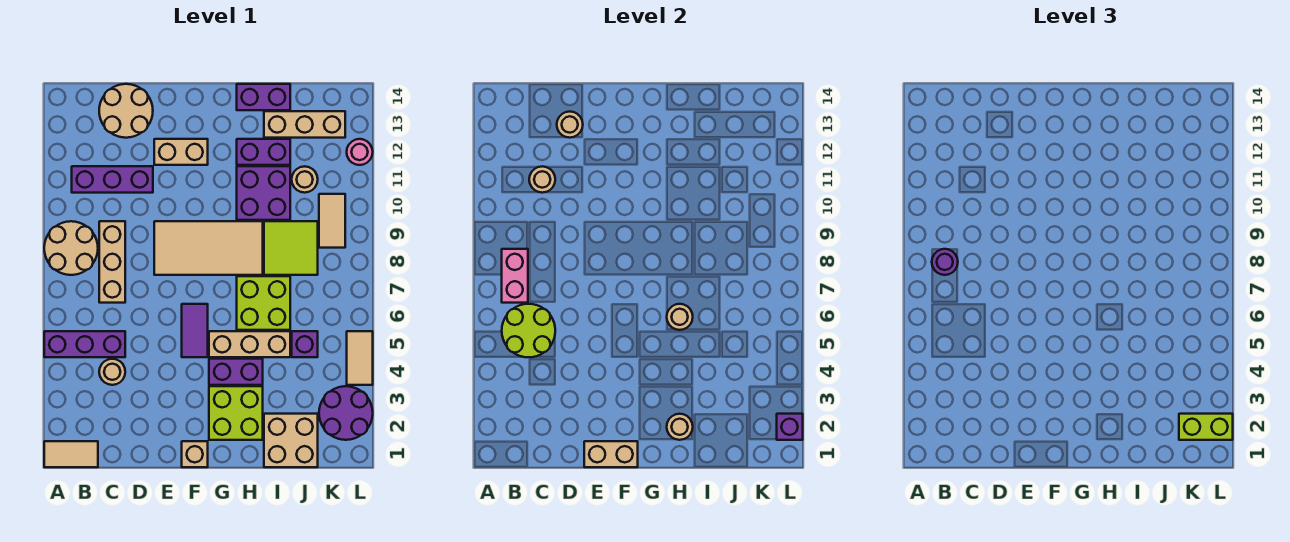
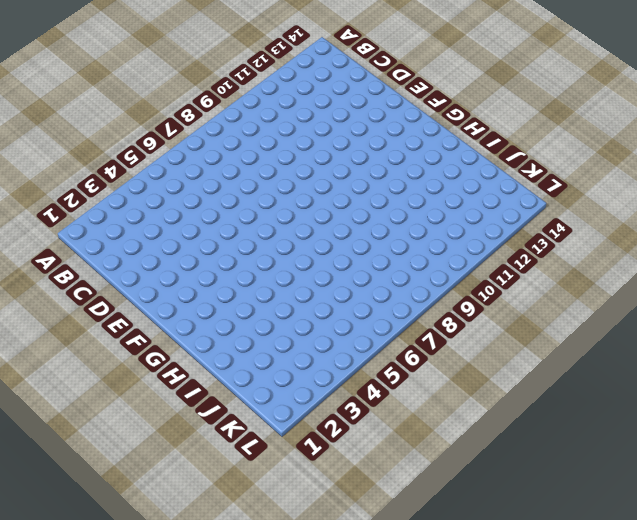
none -> tan 1x2 tile [44,441,98,467]
none -> purple 1x3 brick [44,331,125,357]
none -> tan 2x2 round brick [44,221,98,275]
none -> purple 1x3 brick [72,166,153,193]

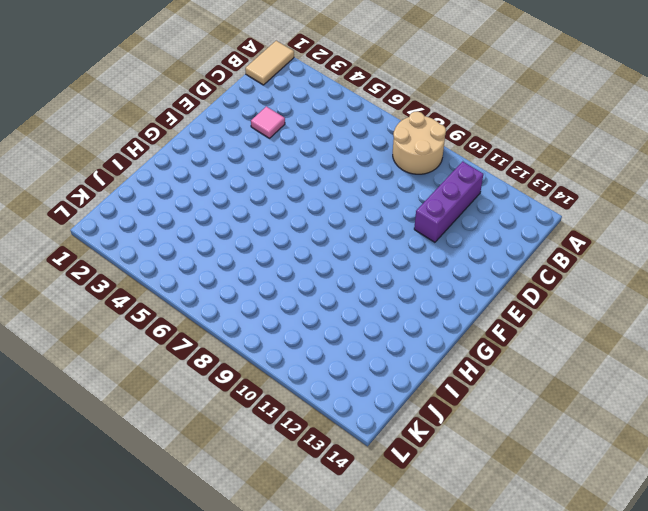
pink 1x1 tile [251,106,285,138] -> none
none -> purple 1x3 brick [44,331,125,357]
none -> tan 1x1 round brick [99,359,125,385]
none -> tan 1x3 brick [99,221,125,303]
none -> tan 2x2 round brick [99,84,153,138]

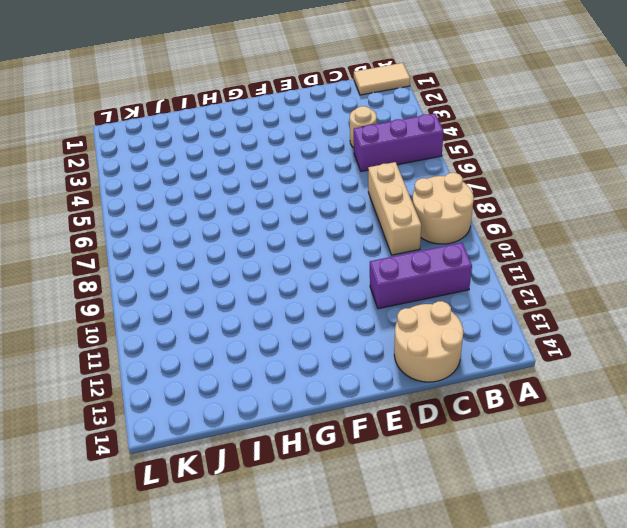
none -> tan 2x4 tile [154,221,263,275]
none -> tan 1x2 brick [154,139,208,165]
none -> tan 1x1 brick [182,441,208,467]
none -> purple 1x2 tile [182,304,208,357]

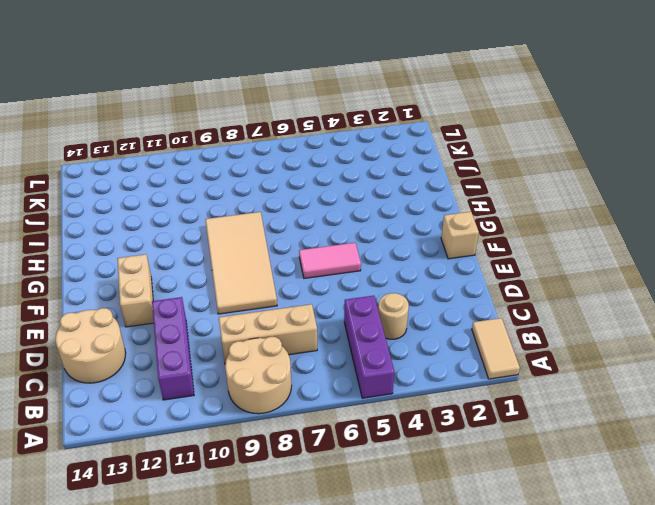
pink 1x2 tile [299,243,361,278] -> purple 1x2 tile [182,304,208,357]
none -> lime 2x2 brick [209,386,263,440]
none -> purple 1x2 brick [209,359,263,385]
none -> tan 1x3 brick [209,331,290,357]
none -> lime 2x2 brick [237,276,290,330]

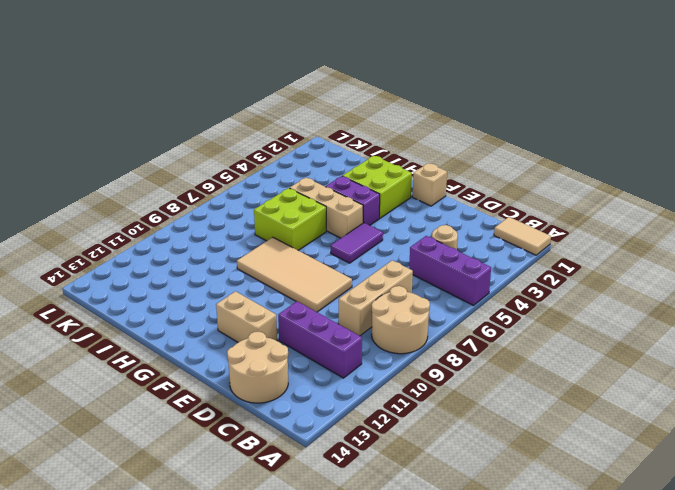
none -> purple 2x2 brick [237,166,290,220]
none -> purple 1x2 brick [237,139,290,165]
none -> purple 1x2 brick [237,84,290,110]
none -> tan 2x2 brick [264,414,318,467]

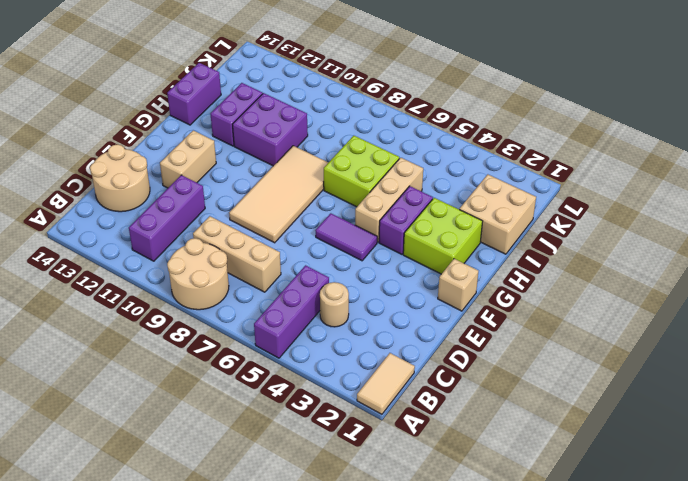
none -> lime 2x2 tile [264,221,318,275]
none -> tan 1x3 brick [264,111,345,138]
none -> purple 1x1 brick [292,331,318,357]
none -> tan 1x1 round brick [292,166,318,193]

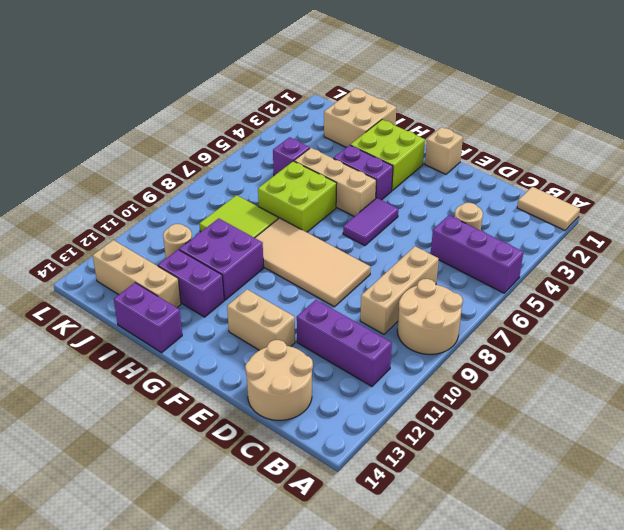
none -> purple 2x2 round brick [319,386,373,440]
none -> tan 1x2 tile [319,194,345,248]
none -> tan 1x2 tile [347,331,373,385]
none -> pink 1x1 round brick [347,139,373,165]

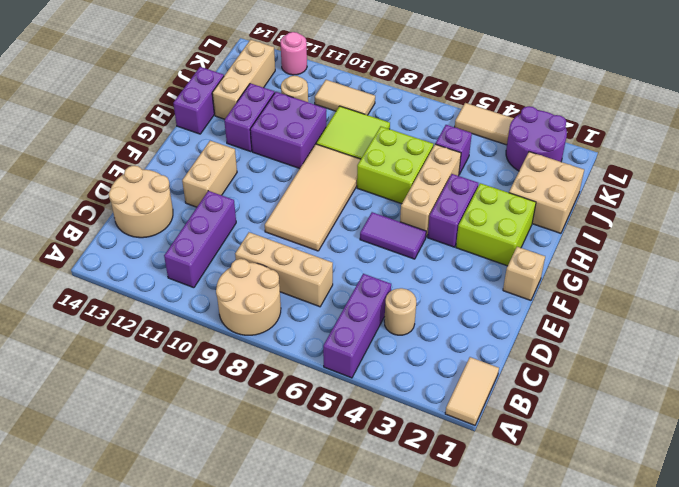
none -> lime 2x2 round brick [502,304,555,357]
none -> pink 1x2 brick [502,249,528,303]
none -> tan 1x1 round brick [529,166,555,193]
none -> tan 1x1 round brick [557,112,583,138]

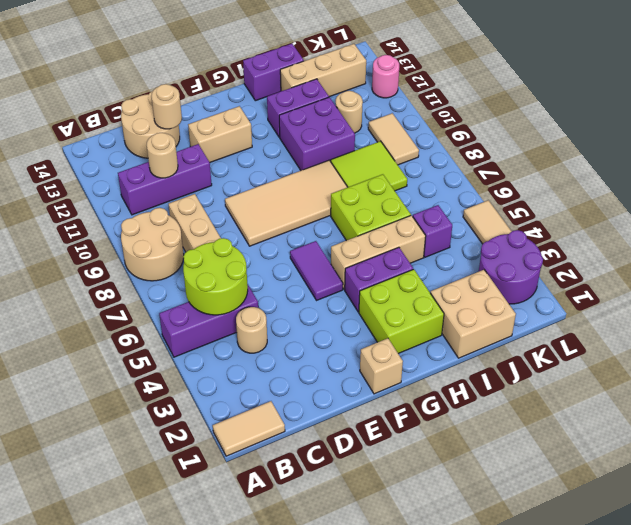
none -> pink 1x2 brick [502,249,528,303]
none -> tan 1x2 brick [584,441,638,467]
none -> tan 1x1 round brick [667,414,693,440]
none -> tan 1x1 round brick [667,304,693,330]

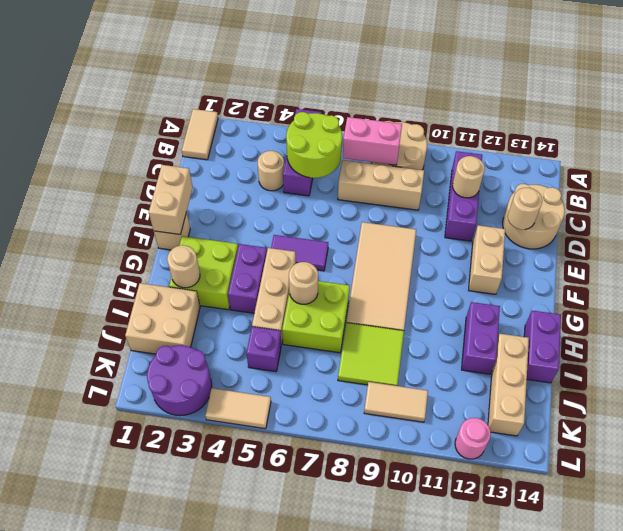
none -> purple 2x2 brick [237,166,290,220]
none -> tan 1x1 round brick [292,166,318,193]
none -> purple 1x1 brick [777,414,803,440]
none -> purple 1x1 round brick [932,249,958,275]

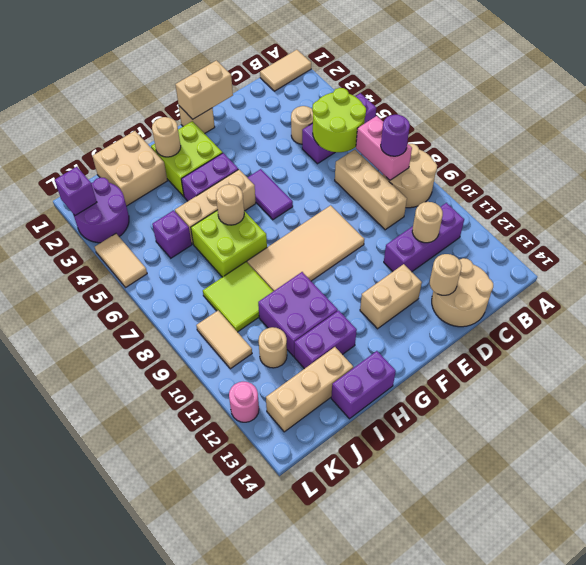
none -> lime 1x2 brick [1179,414,1233,440]

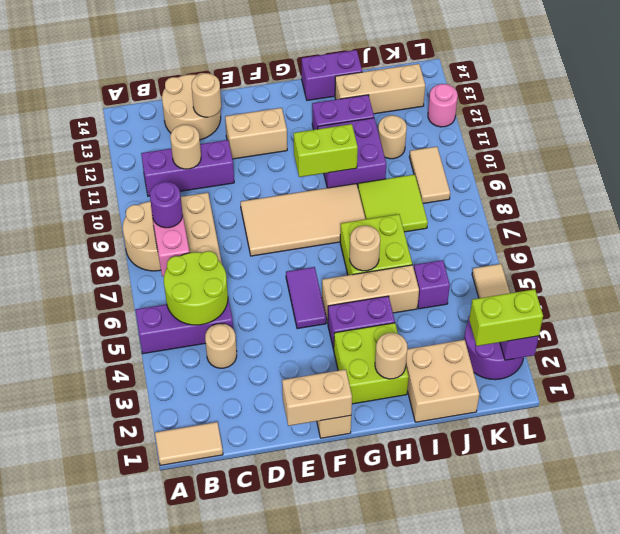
lime 1x2 brick [294,124,358,177] -> none

